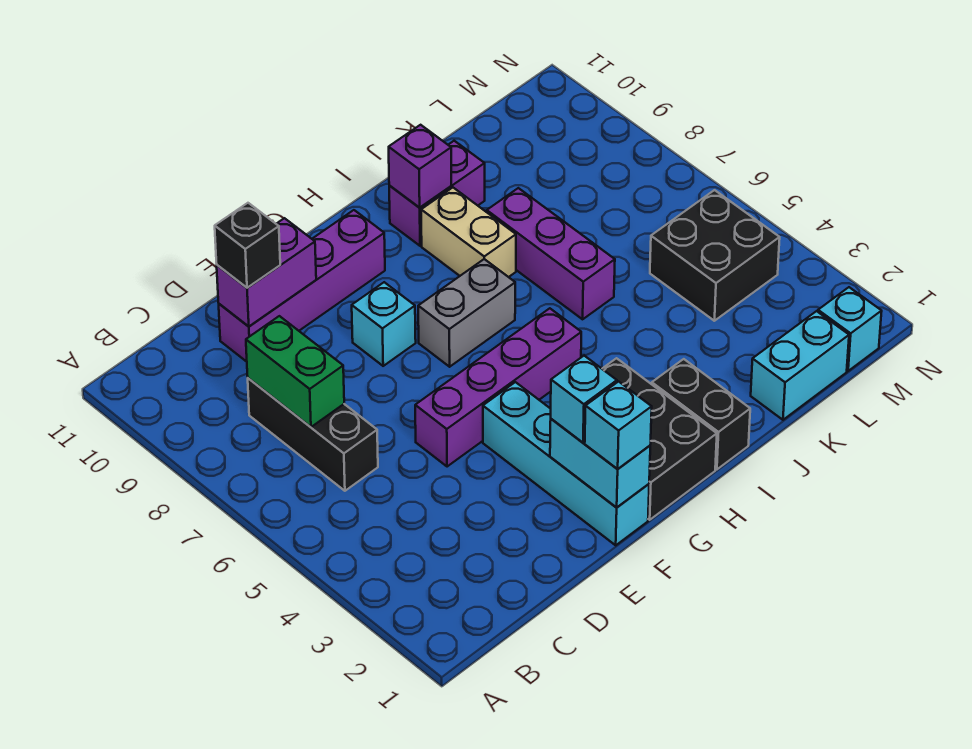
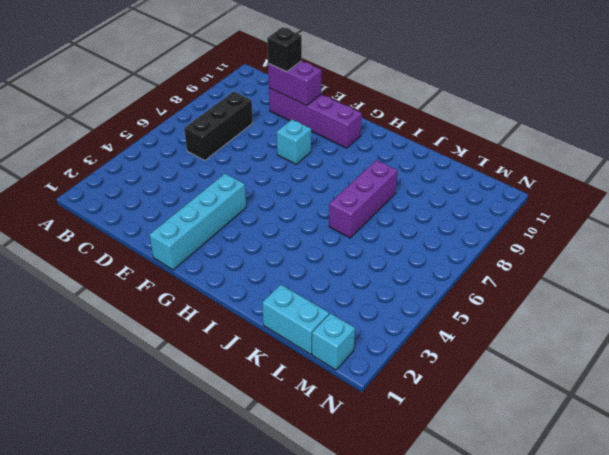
none -> purple 1x4 brick [415,308,581,467]
none -> black 2x3 brick [602,358,717,520]
none -> grey 1x2 brick [418,259,515,367]

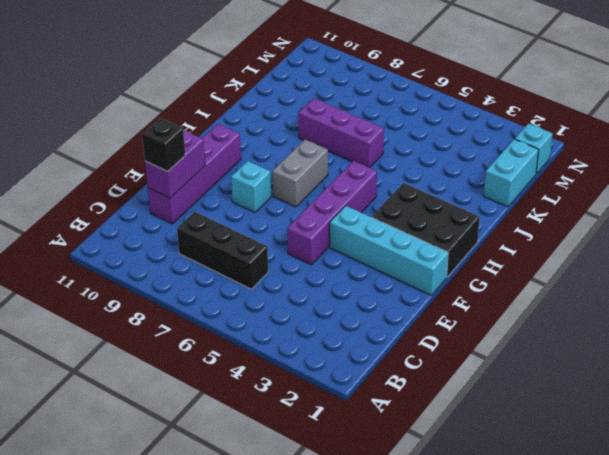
none -> black 1x2 brick [652,359,750,469]
none -> tan 1x2 brick [421,188,516,277]
none -> purple 1x2 brick [389,141,485,246]

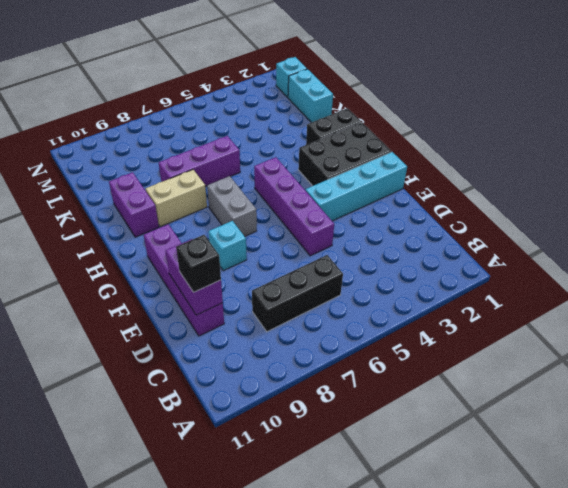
none -> black 2x2 brick [650,190,780,321]
none -> green 1x2 brick [246,316,344,427]
none -> cyan 1x2 brick [550,419,650,508]

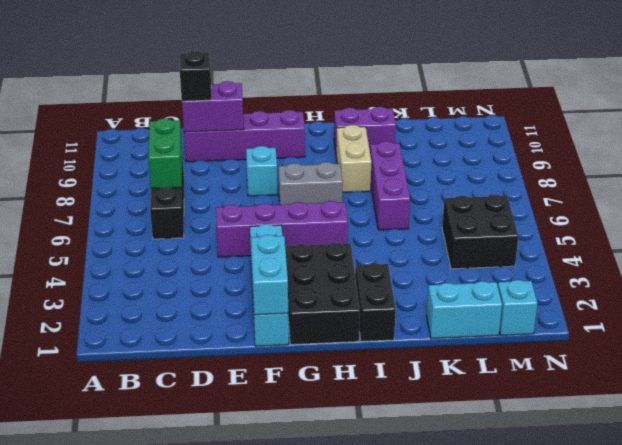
none -> purple 1x1 brick [389,125,451,207]
none -> cyan 1x1 brick [585,382,652,469]
none -> cyan 1x1 brick [551,356,617,443]

